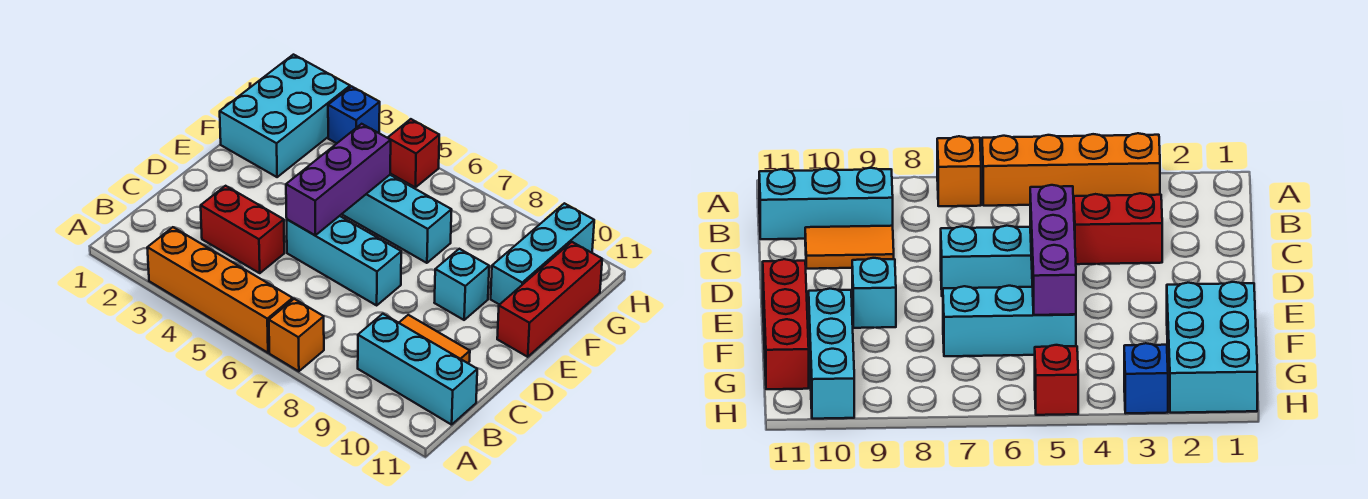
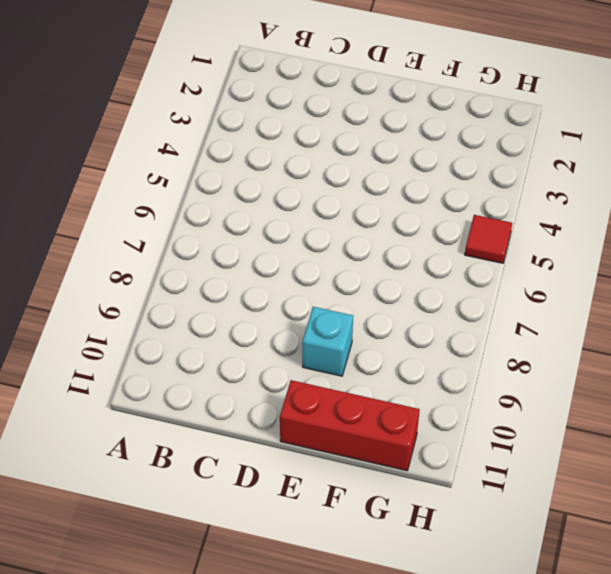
red 1x1 tile [465,215,512,263] -> red 1x1 brick [388,119,439,187]
none -> orange 1x4 brick [147,227,293,353]
none -> orange 1x1 brick [269,299,324,371]
none -> cyan 1x3 brick [358,314,477,425]

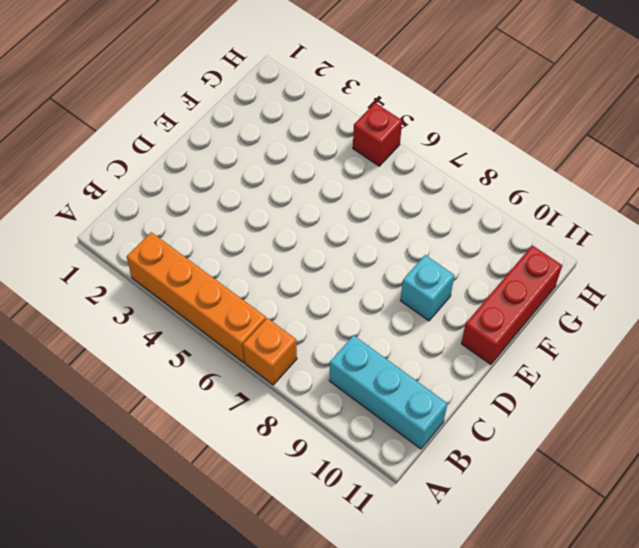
none -> red 1x2 brick [201,186,284,273]
none -> orange 1x2 tile [399,315,470,363]
none -> cyan 1x3 brick [287,216,401,305]

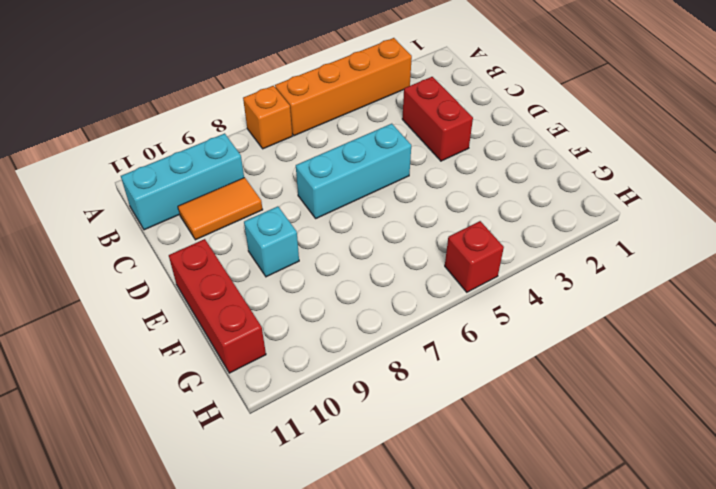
red 1x2 brick [402,77,473,161] -> red 1x2 brick turned to [201,186,284,273]
none -> cyan 2x3 brick [220,55,350,177]
none -> cyan 1x3 brick [342,175,451,263]
none -> cyan 1x3 brick [491,203,594,305]

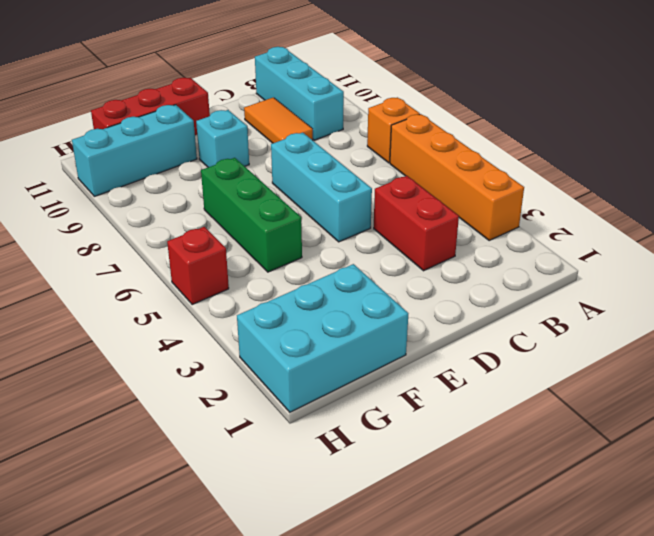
green 1x3 brick [201,158,302,272] -> cyan 1x3 brick [342,175,451,263]
none -> blue 1x1 brick [328,86,380,143]
none -> purple 1x3 brick [286,124,391,235]

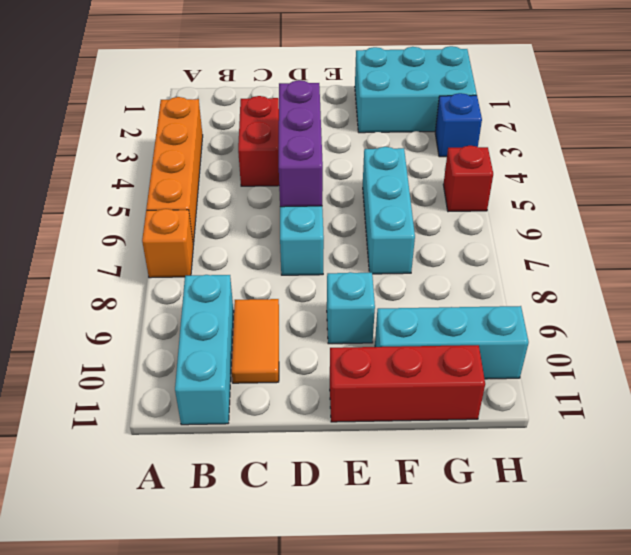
purple 1x3 brick [279,80,323,207] -> purple 1x3 brick turned to [286,124,391,235]

